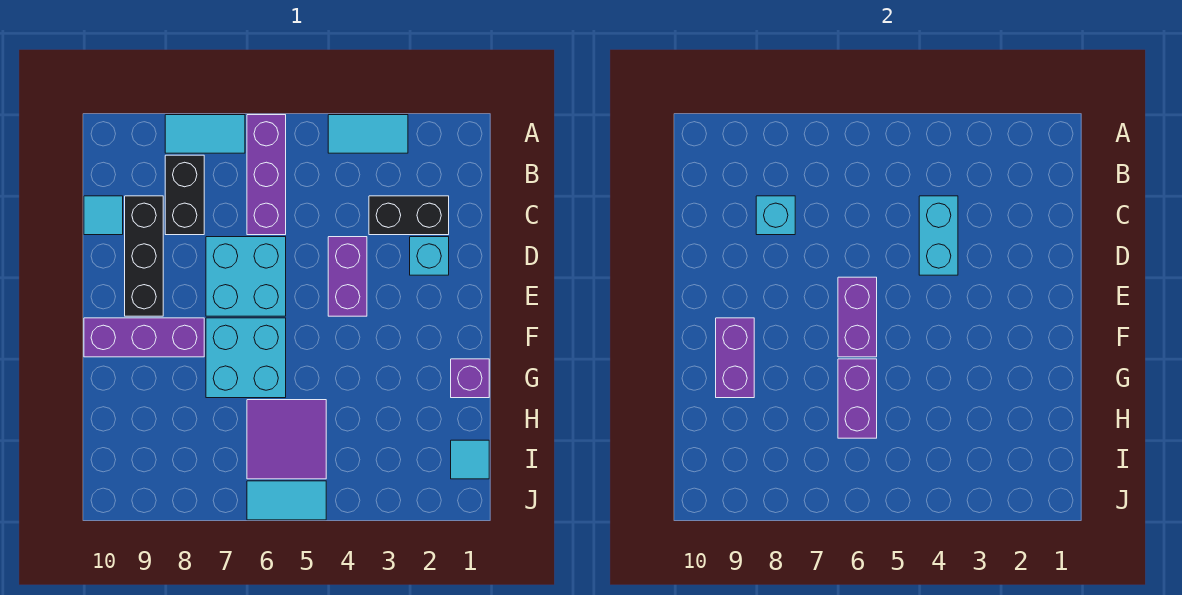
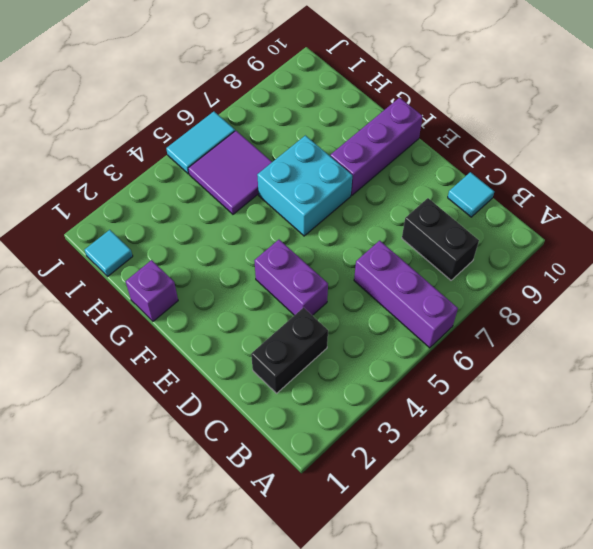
none -> cyan 1x2 tile [328,115,408,153]
none -> cyan 1x2 tile [165,115,245,153]
none -> black 1x3 brick [125,196,163,316]

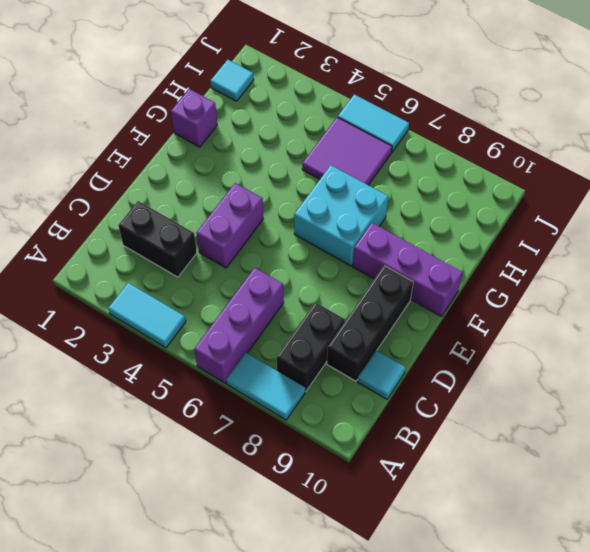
none -> cyan 1x1 brick [410,237,449,275]
none -> cyan 2x2 brick [206,237,286,316]
none -> cyan 1x2 brick [919,196,958,275]

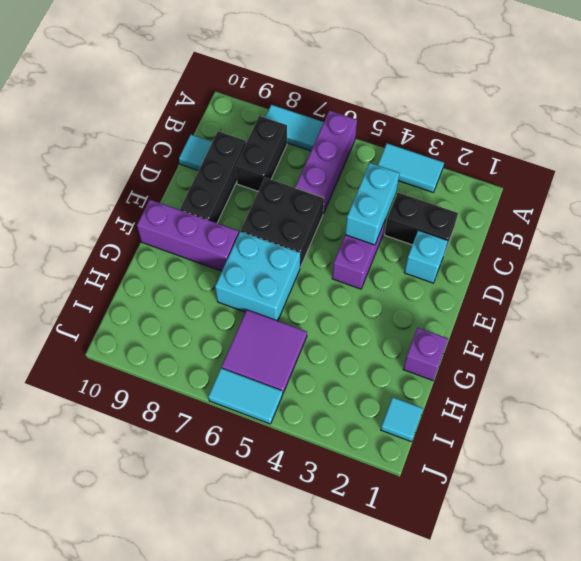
black 2x2 brick [241,178,324,267] -> cyan 2x2 brick [206,237,286,316]
none -> cyan 1x1 brick [756,196,795,235]
none -> purple 1x2 brick [838,277,877,357]
none -> purple 1x2 brick [716,318,754,398]

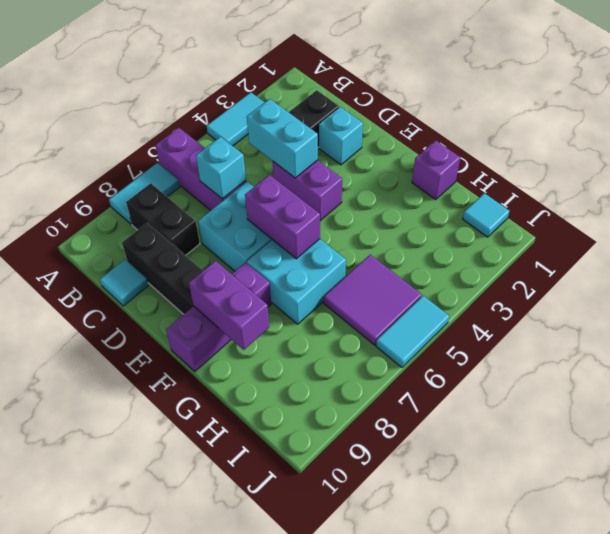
cyan 1x1 brick [196,137,246,199] -> cyan 1x1 brick moved to [756,196,795,235]
none -> purple 1x2 brick [838,359,877,438]

